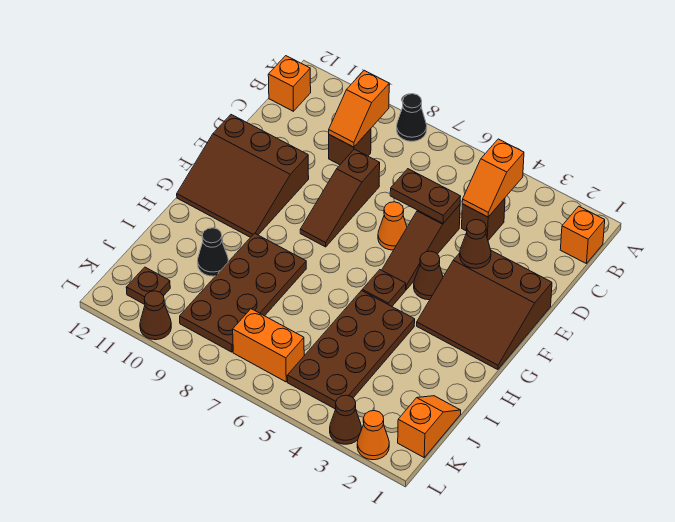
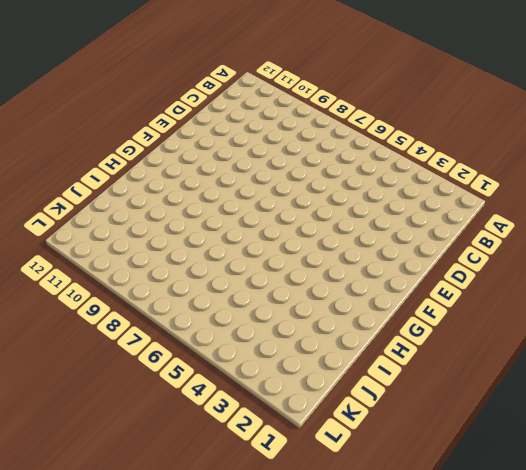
none -> black 1x1 cone [397,94,427,141]
none -> orange 1x1 brick [560,206,605,264]
none -> orange 1x1 brick [268,56,311,111]

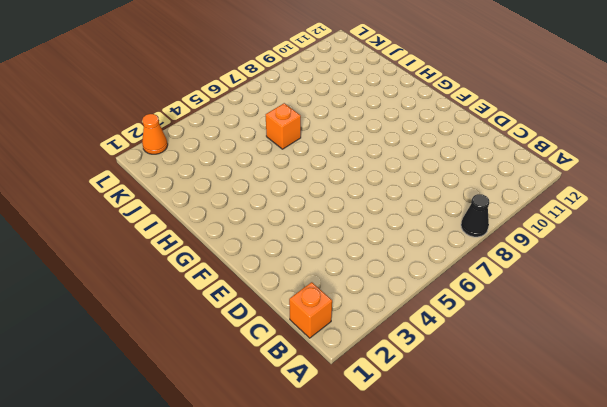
orange 1x1 brick [266,103,301,149] -> orange 1x1 brick moved to [268,56,311,111]
none -> brown 1x1 brick [462,198,505,240]
none -> brown 1x1 brick [329,129,371,165]
none -> brown 1x3 slope [382,205,460,290]

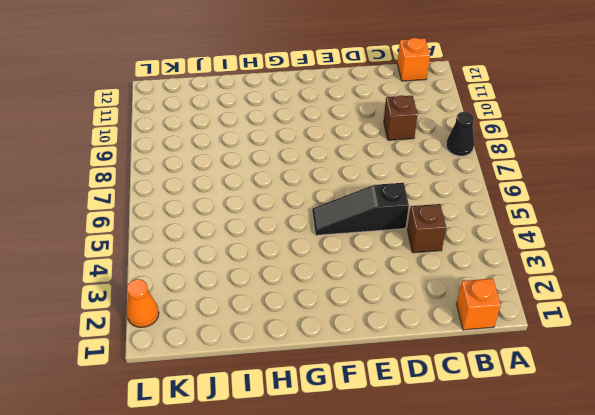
black 1x3 slope [312,183,409,235] -> brown 1x3 slope [382,205,460,290]
none -> brown 1x3 slope [300,149,380,247]
none -> brown 3x3 slope [417,251,552,370]
none -> orange 1x1 cone [378,202,407,250]

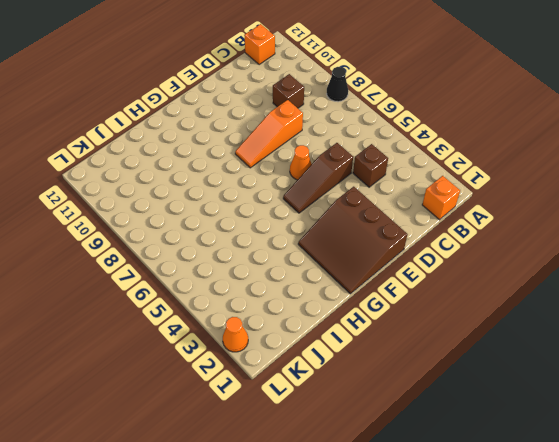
orange 1x3 slope [235,100,303,168] -> brown 1x3 slope [300,149,380,247]
none -> brown 3x3 slope [177,115,309,237]
none -> brown 1x1 cone [414,251,443,300]
none -> brown 1x1 plate [362,270,406,306]

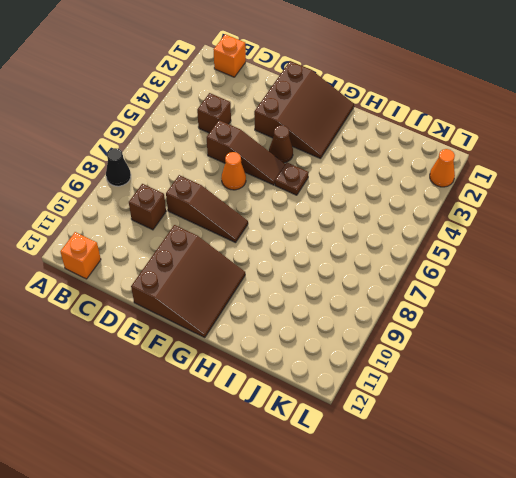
none -> brown 2x4 plate [287,291,415,409]
none -> brown 2x4 plate [180,233,306,352]
none -> black 1x1 cone [198,228,228,276]

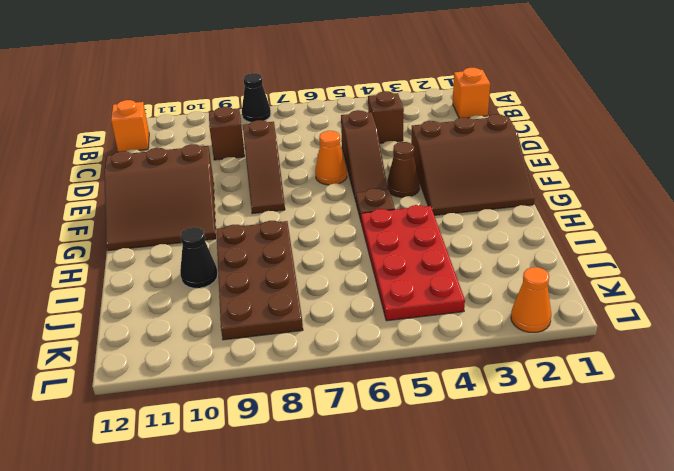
red 2x4 plate [361,205,465,321] -> brown 2x4 plate [287,291,415,409]
none -> orange 1x2 slope [398,396,461,457]
none -> orange 1x2 brick [233,309,304,382]
none -> brown 1x1 plate [126,267,170,304]

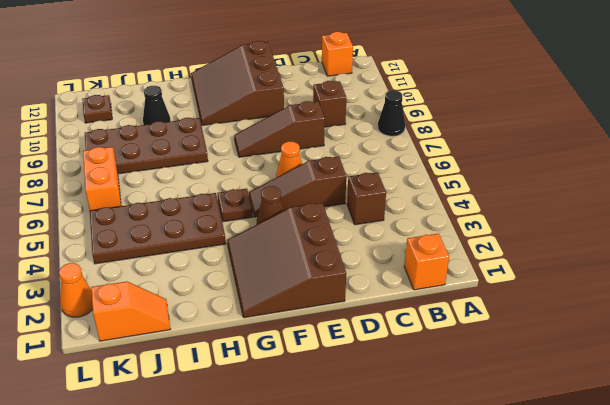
none -> brown 1x1 cone [330,395,362,444]
none -> brown 1x1 cone [140,291,171,340]
none -> orange 1x2 slope [462,139,524,217]

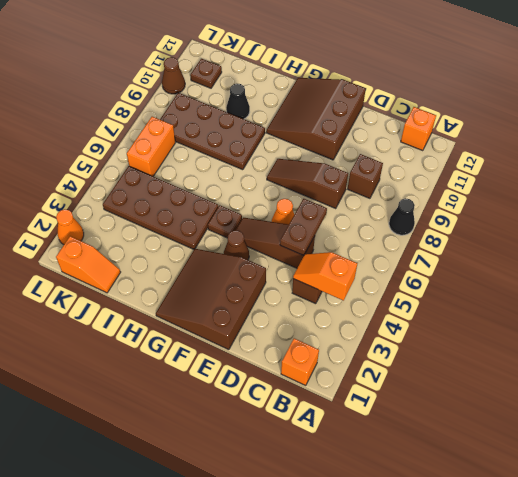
none -> brown 1x1 cone [330,395,362,444]
none -> orange 1x2 slope [329,71,389,147]
none -> brown 1x1 cone [460,220,491,268]

